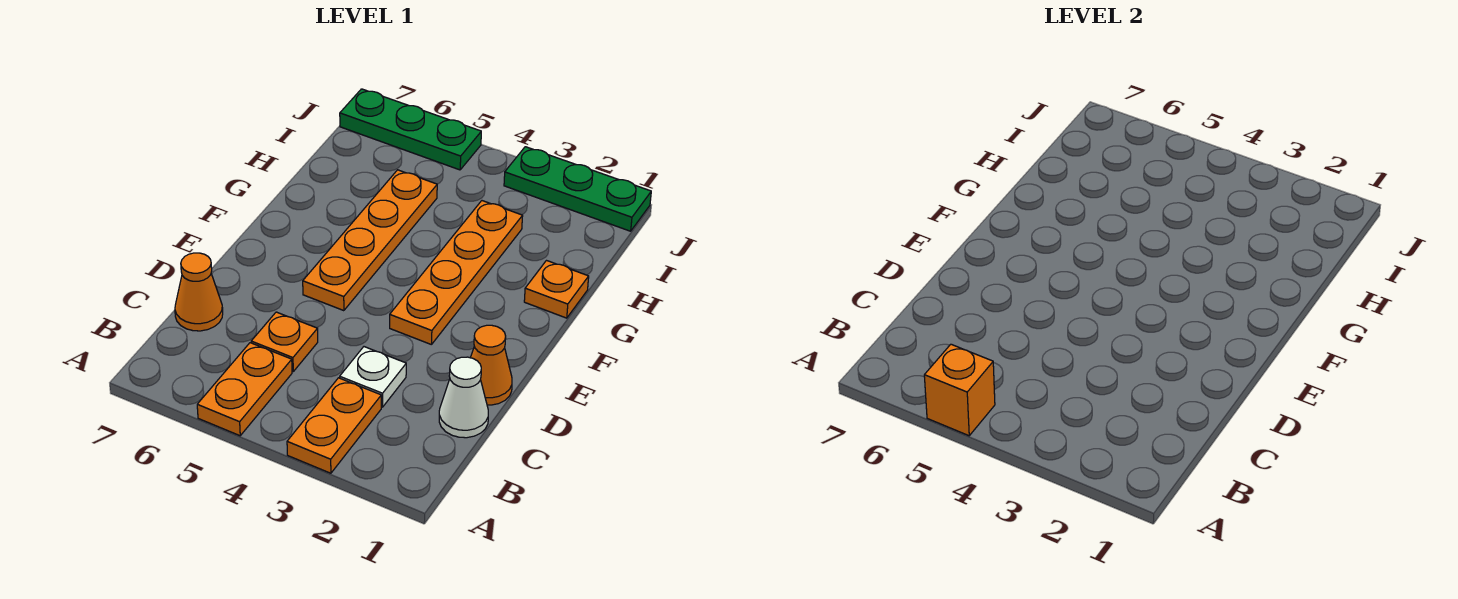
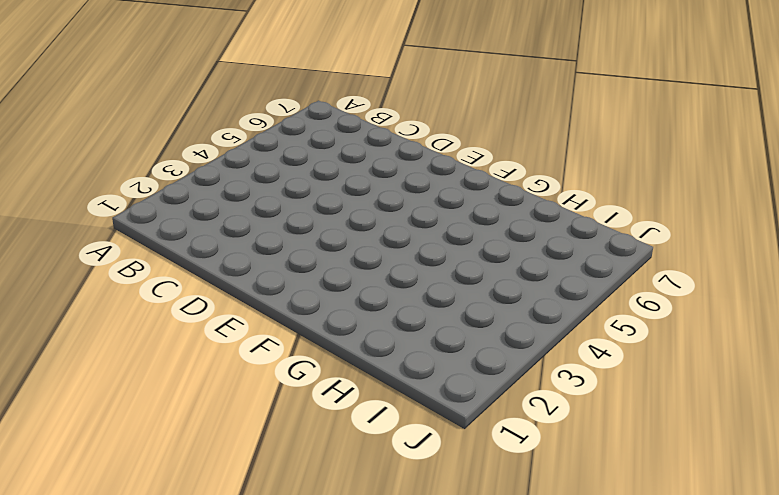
none -> orange 1x2 plate [287,378,381,473]
none -> orange 1x2 plate [197,343,292,436]
none -> white 1x1 cone [439,357,488,438]

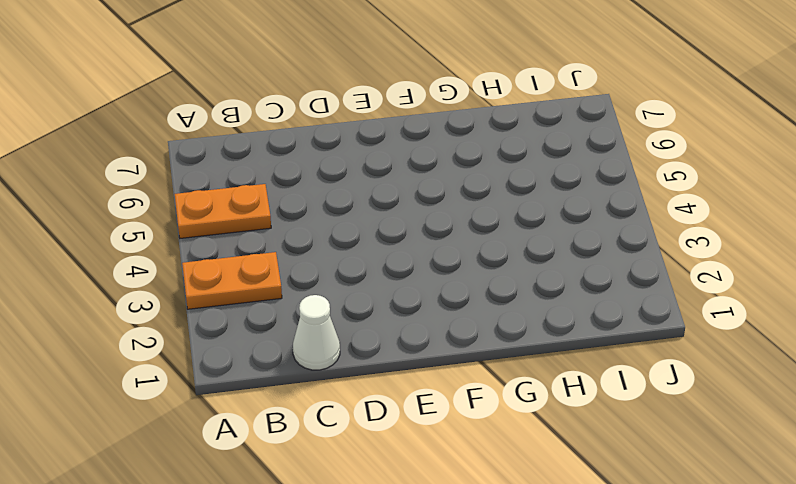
none -> white 1x1 plate [340,347,406,407]
none -> orange 1x1 plate [251,312,318,371]
none -> orange 1x1 cone [175,253,223,331]

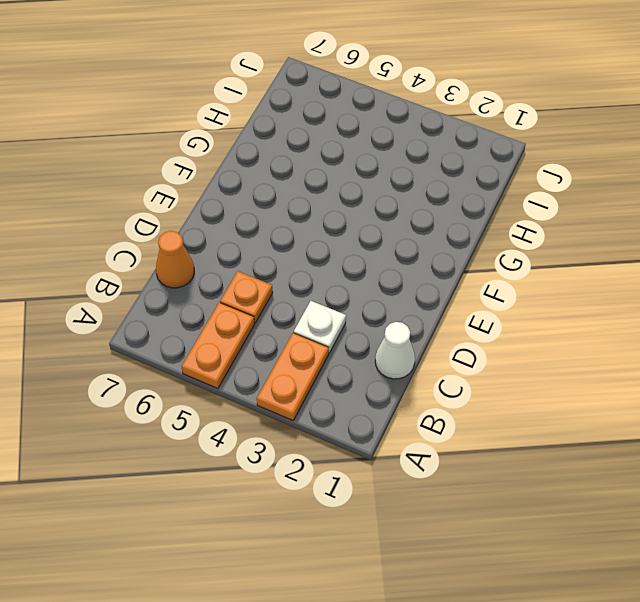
none -> orange 1x1 cone [470,325,512,405]
none -> orange 1x4 plate [390,201,523,345]
none -> orange 1x4 plate [303,170,437,311]

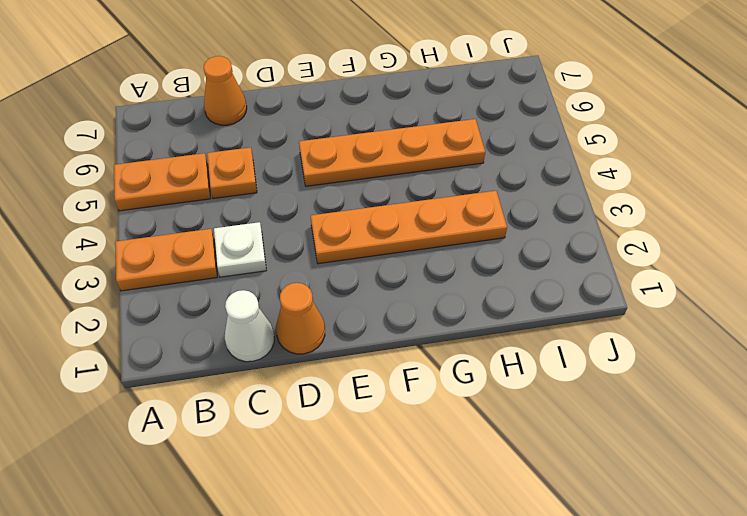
none -> orange 1x1 plate [524,261,589,318]
none -> green 1x3 plate [504,147,651,231]
none -> green 1x3 plate [340,89,481,170]

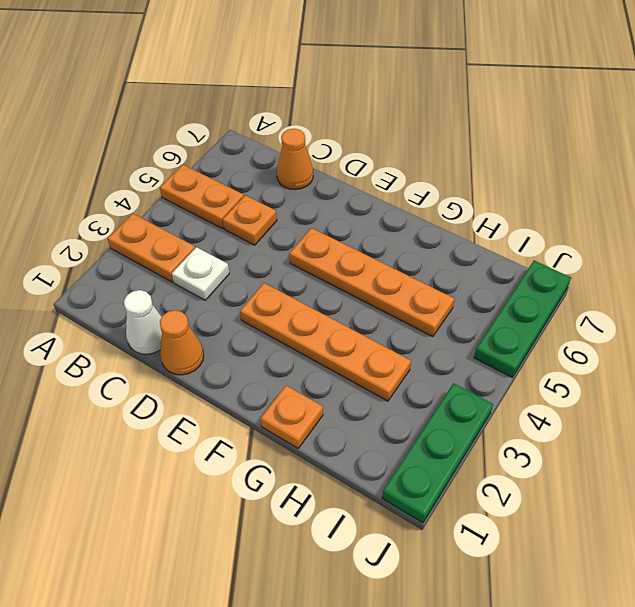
none -> orange 1x1 brick [924,344,995,436]

